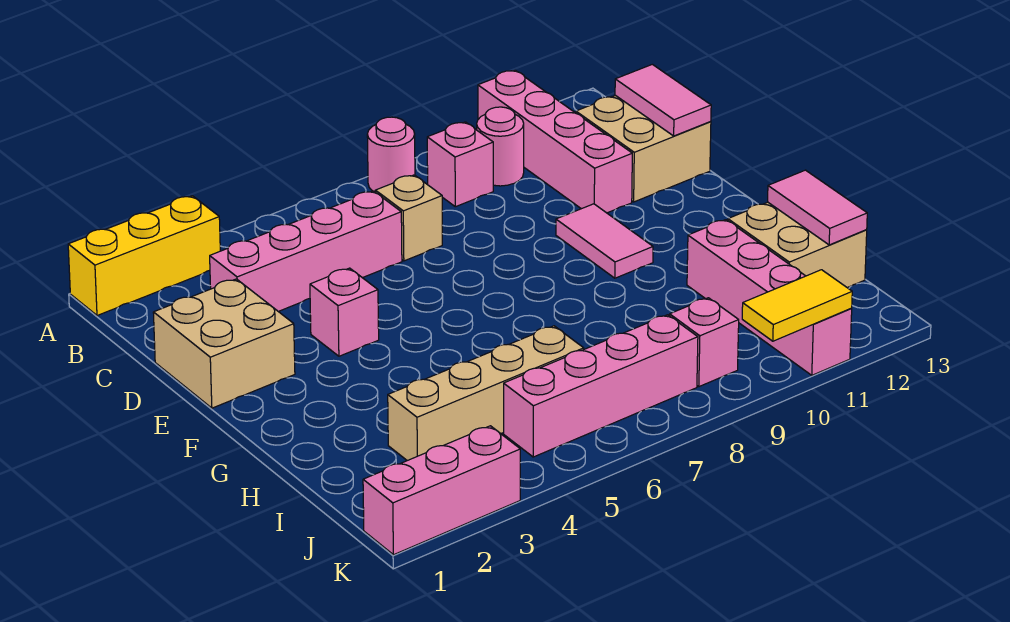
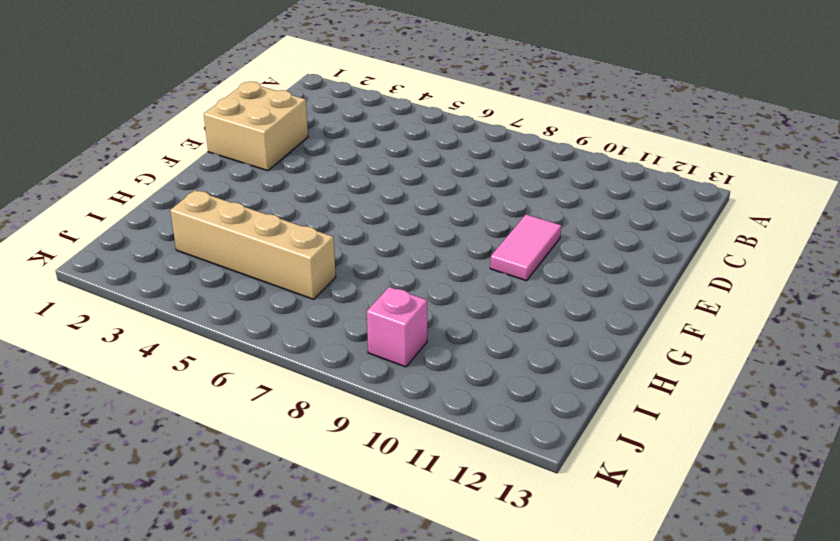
none -> yellow 1x3 brick [68,196,220,316]
none -> pink 1x1 round brick [367,117,415,192]
none -> pink 1x4 brick [478,70,632,213]

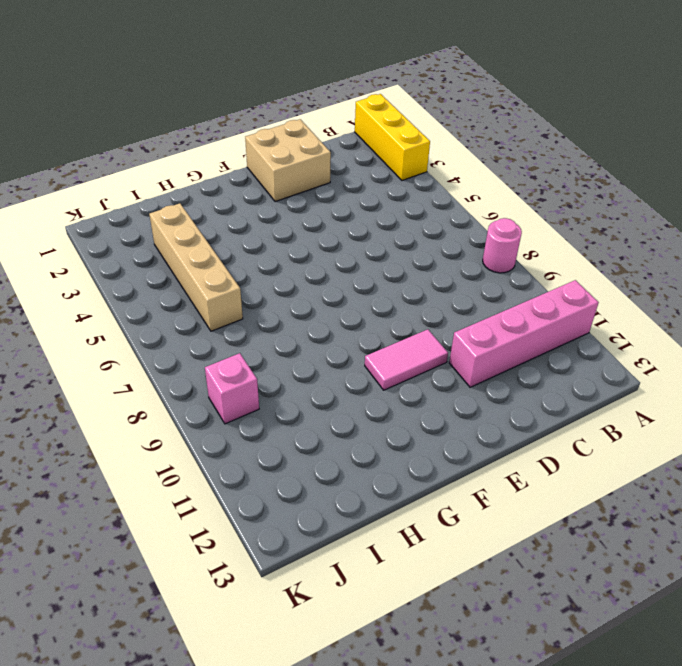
none -> pink 1x1 brick [427,122,493,207]
none -> pink 1x1 round brick [477,107,524,186]
none -> pink 1x4 brick [210,191,402,311]

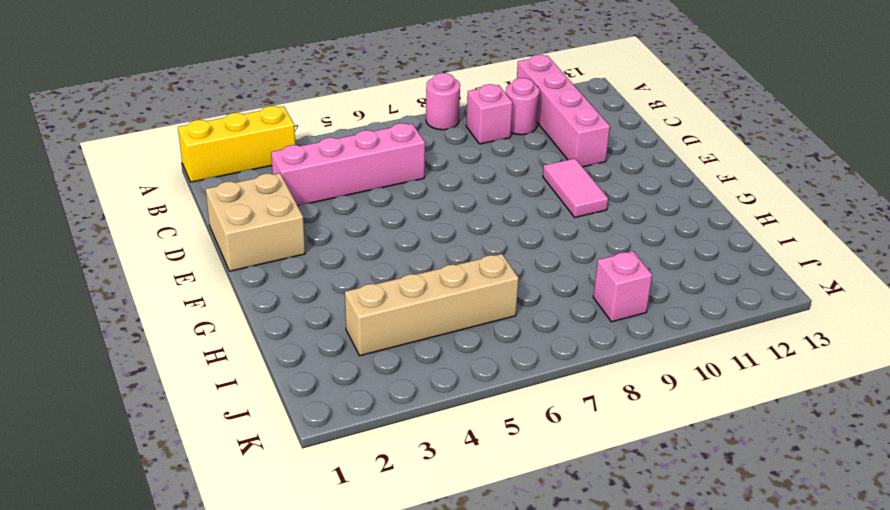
none -> tan 1x1 brick [375,175,442,261]
none -> tan 2x2 brick [576,95,711,202]
none -> pink 1x1 brick [310,268,379,356]

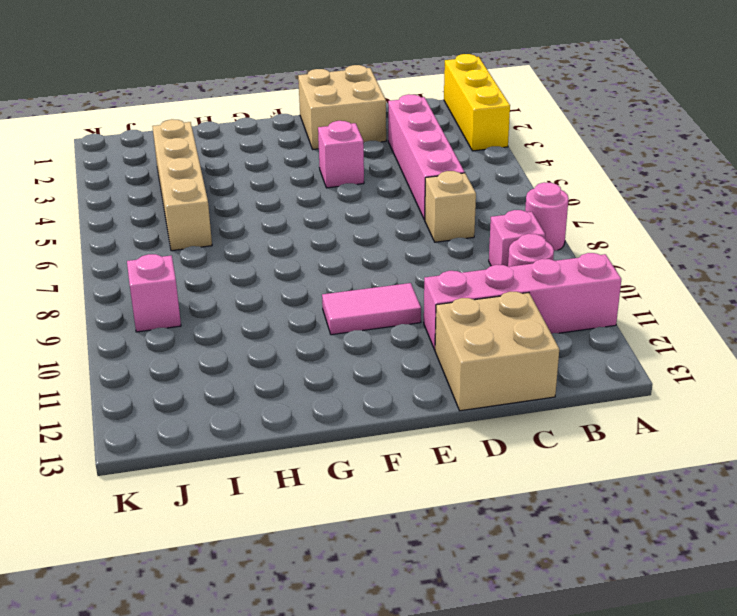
none -> pink 1x4 brick [687,220,852,375]
none -> tan 2x2 brick [728,202,867,288]
none -> pink 1x4 brick [504,315,698,457]

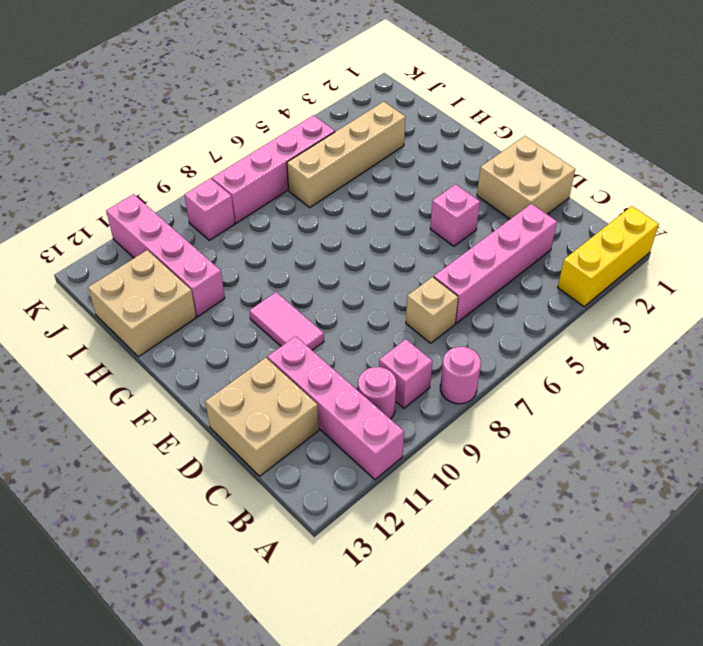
none -> pink 1x3 brick [363,426,520,555]
none -> pink 1x2 tile [615,64,711,136]
none -> pink 1x2 tile [768,170,867,245]

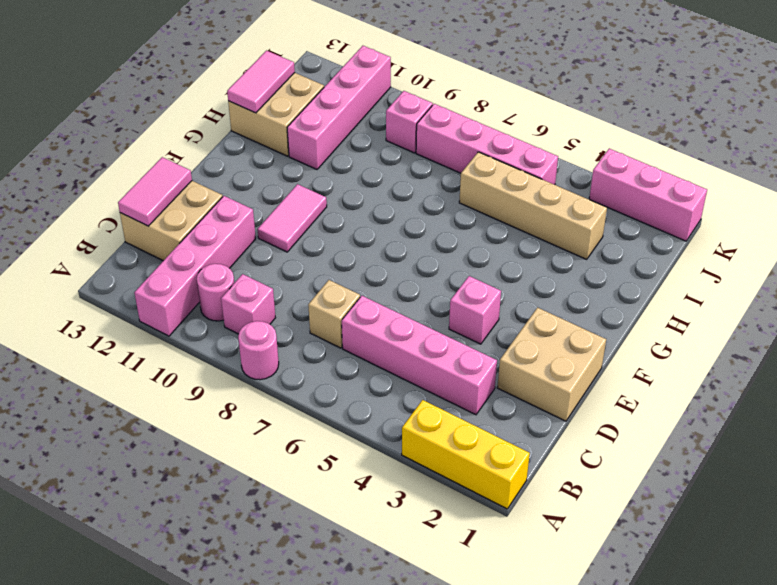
none -> yellow 1x2 tile [742,270,852,341]

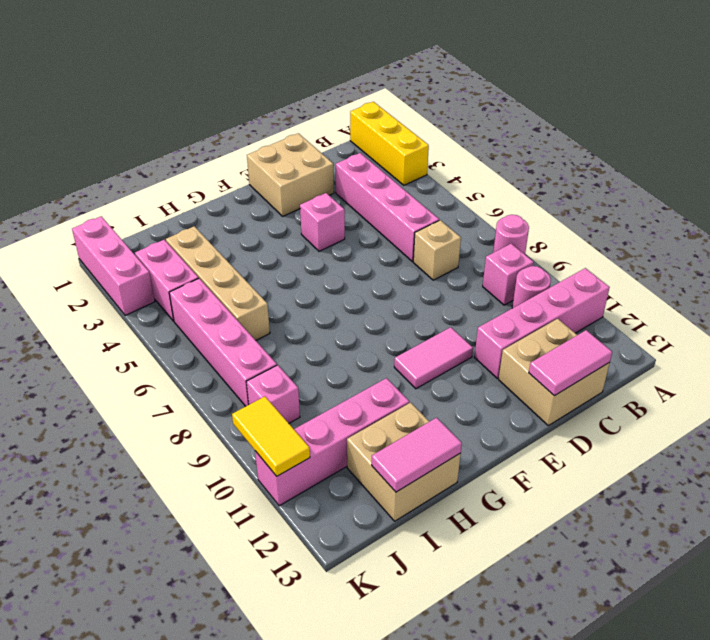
pink 1x2 brick [135,240,199,321] -> none

